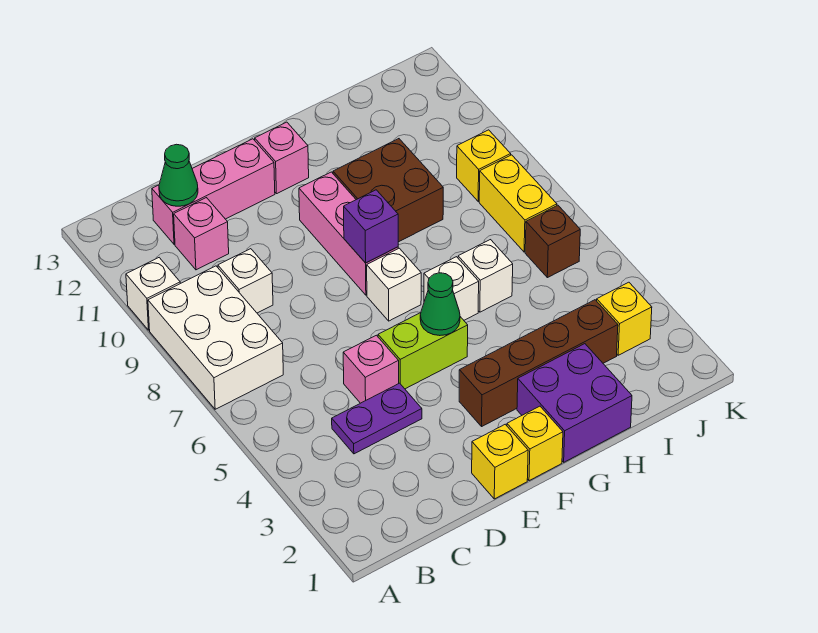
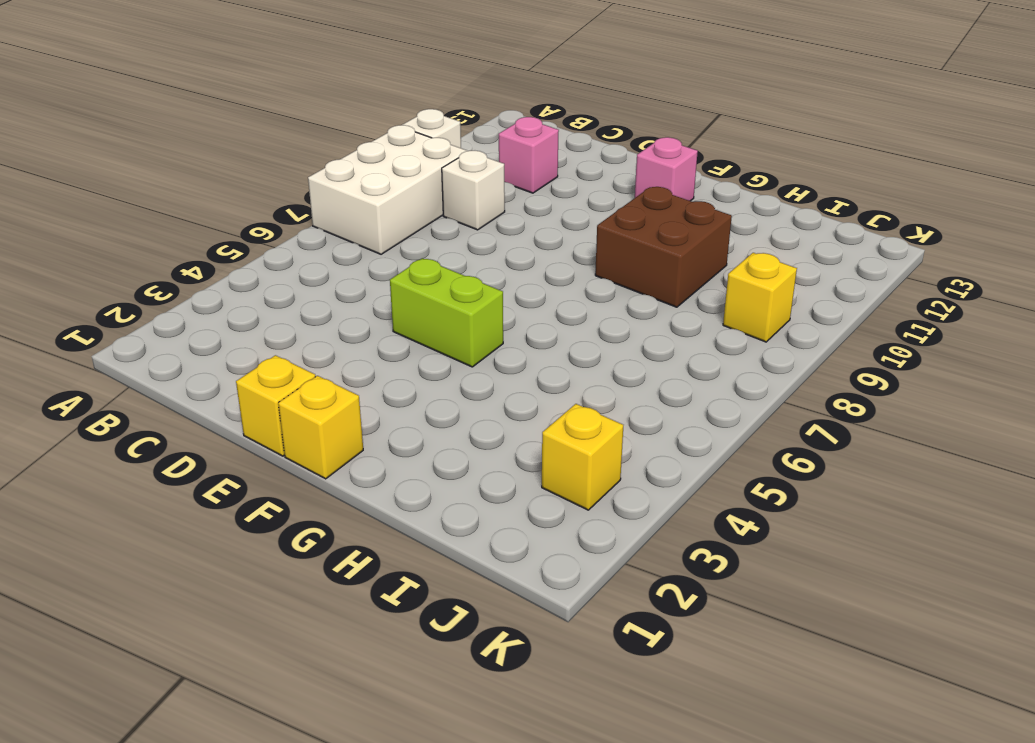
none -> purple 1x2 plate [332,383,422,454]
none -> pink 1x3 brick [152,139,275,244]
none -> pink 1x1 brick [343,335,399,403]

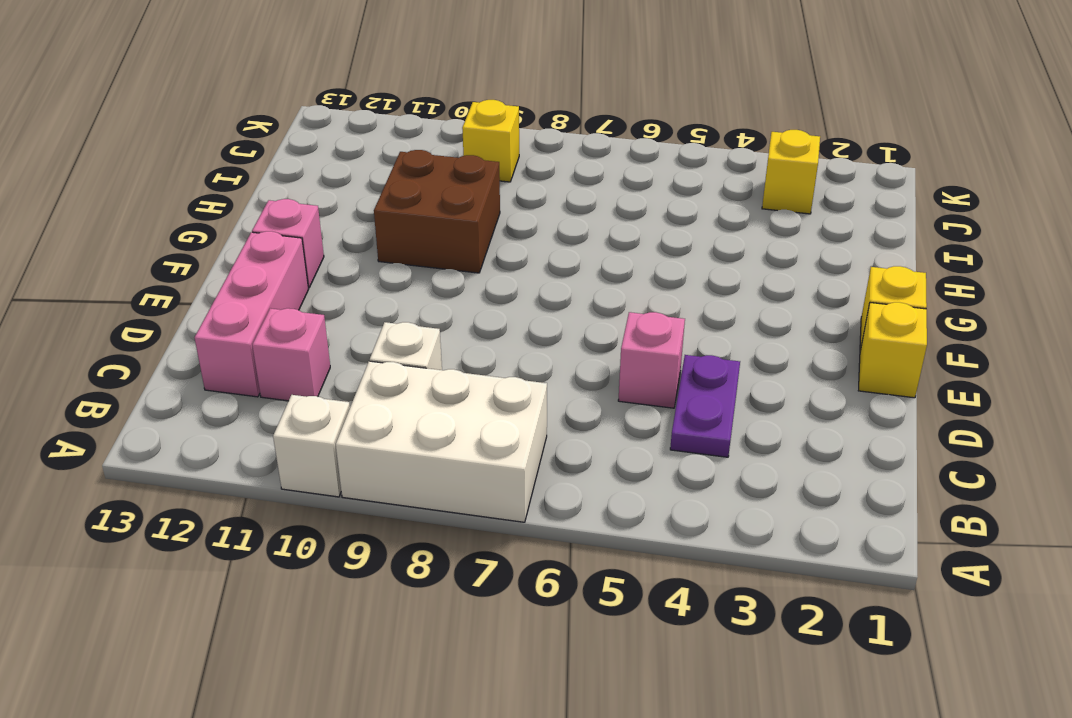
none -> lime 1x2 brick [378,313,468,389]
none -> brown 1x4 brick [459,300,618,426]
none -> white 1x1 brick [367,248,421,321]

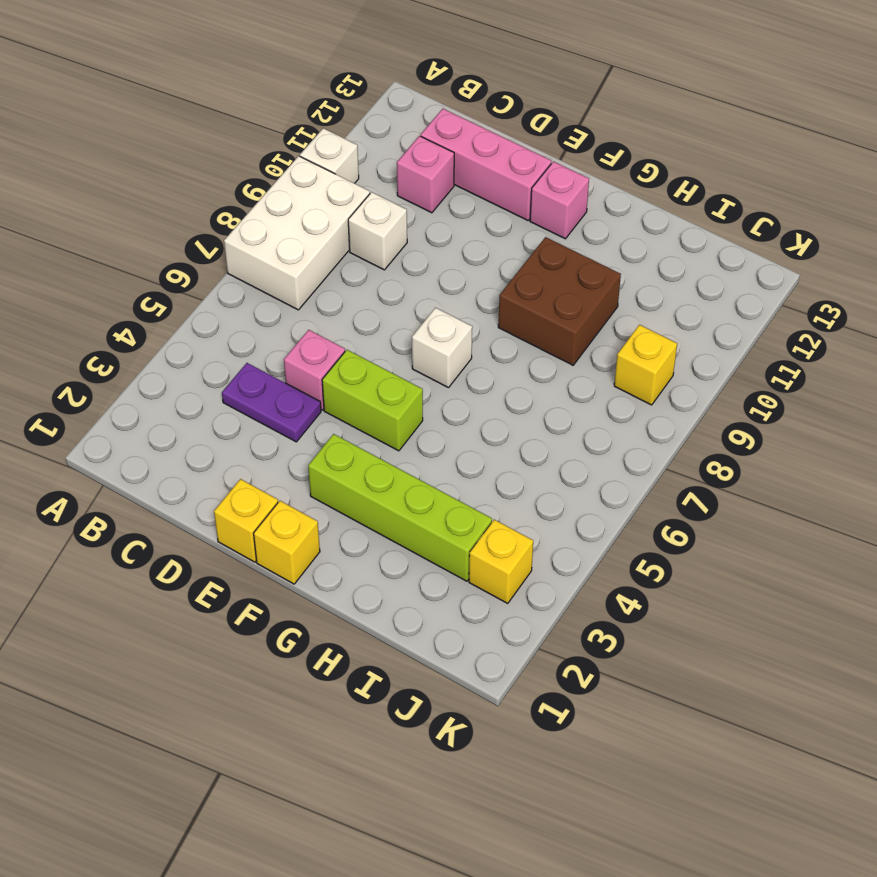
lime 1x4 brick [308,434,492,581] -> brown 1x4 brick [459,300,618,426]
none -> pink 1x3 brick [299,172,398,295]
none -> purple 2x2 brick [517,344,632,462]
none -> white 1x1 brick [424,257,479,320]

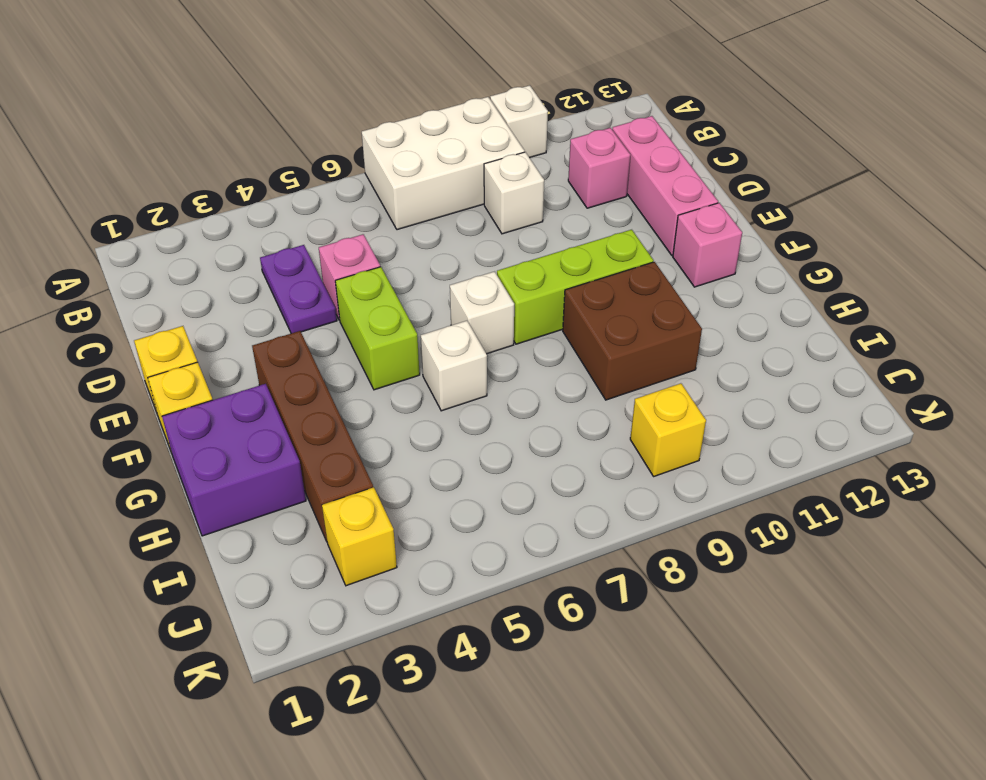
lime 1x3 brick [497,230,654,344] -> pink 1x3 brick [299,172,398,295]
none -> white 1x1 brick [458,240,513,312]
none -> brown 1x1 brick [525,205,580,278]
none -> yellow 1x2 brick [479,155,557,252]

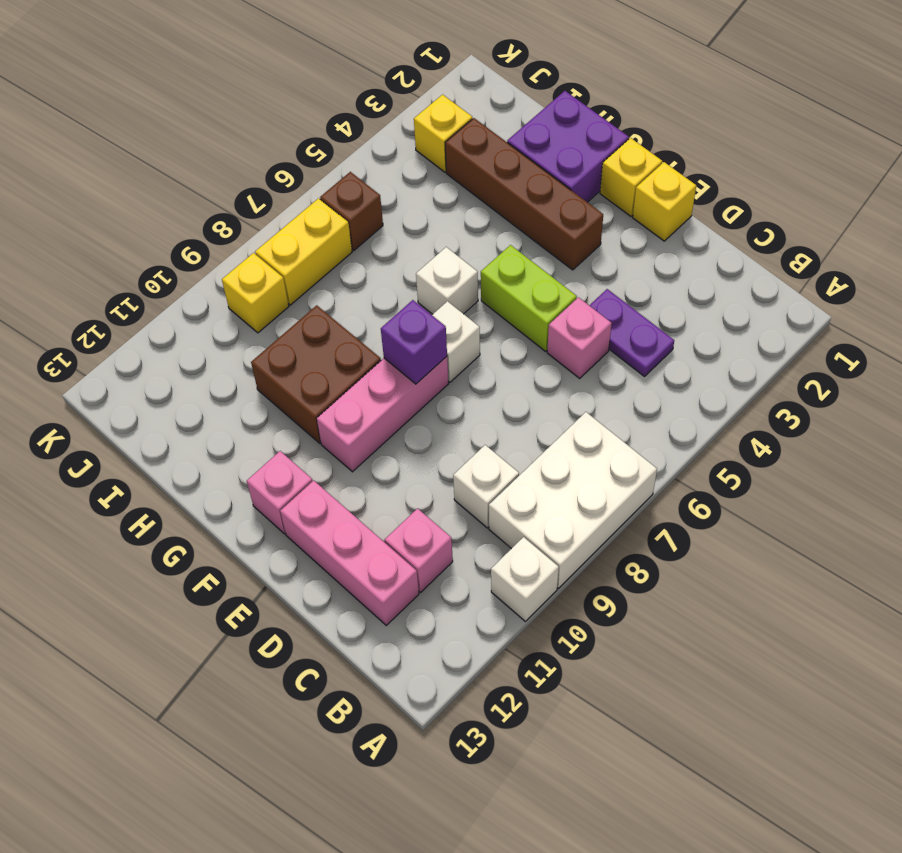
none -> white 1x1 brick [458,240,513,312]
none -> green 1x1 cone [159,144,198,206]
none -> green 1x1 cone [420,273,460,336]

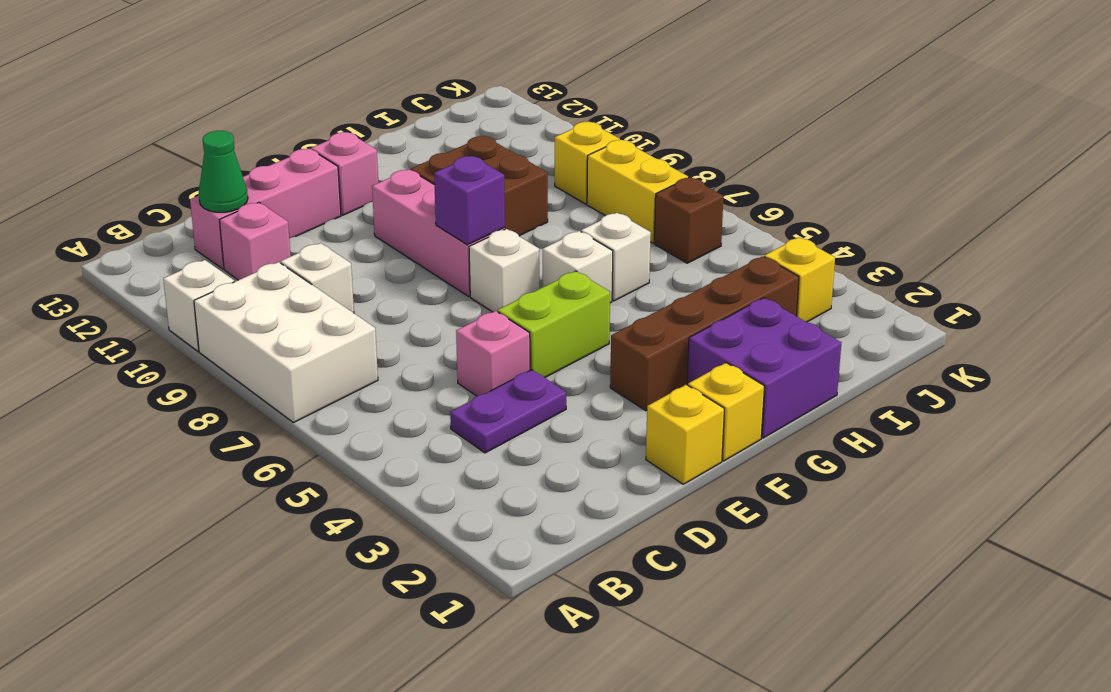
none -> green 1x1 cone [420,273,460,336]

